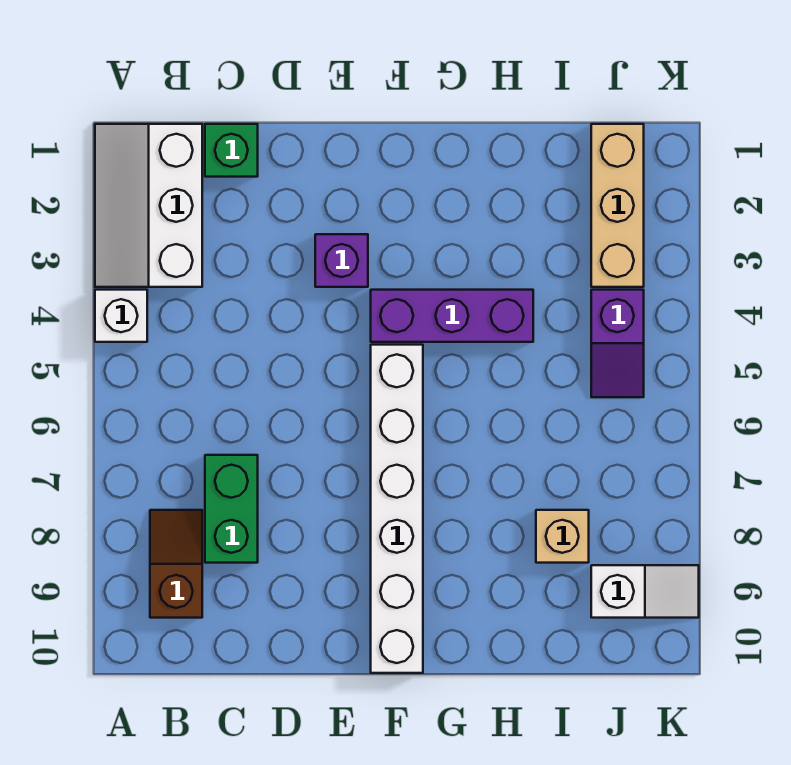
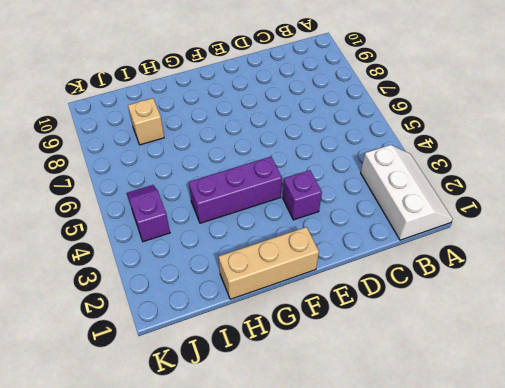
tan 1x3 brick [219,227,319,299] -> tan 1x3 brick turned to [591,124,644,287]
none -> white 1x1 brick [95,290,147,342]
none -> brown 1x2 slope [150,510,202,618]
none -> green 1x1 brick [205,124,258,177]

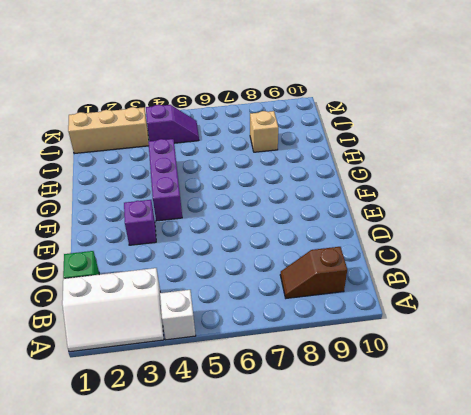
none -> green 1x2 brick [205,455,258,563]
none -> white 1x6 brick [371,345,423,673]
none -> white 1x2 slope [591,565,699,618]

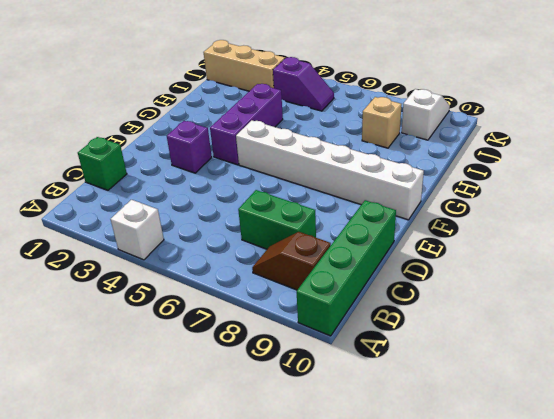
green 1x4 brick [297,200,396,336] -> none
none -> white 2x3 slope [95,124,202,287]

